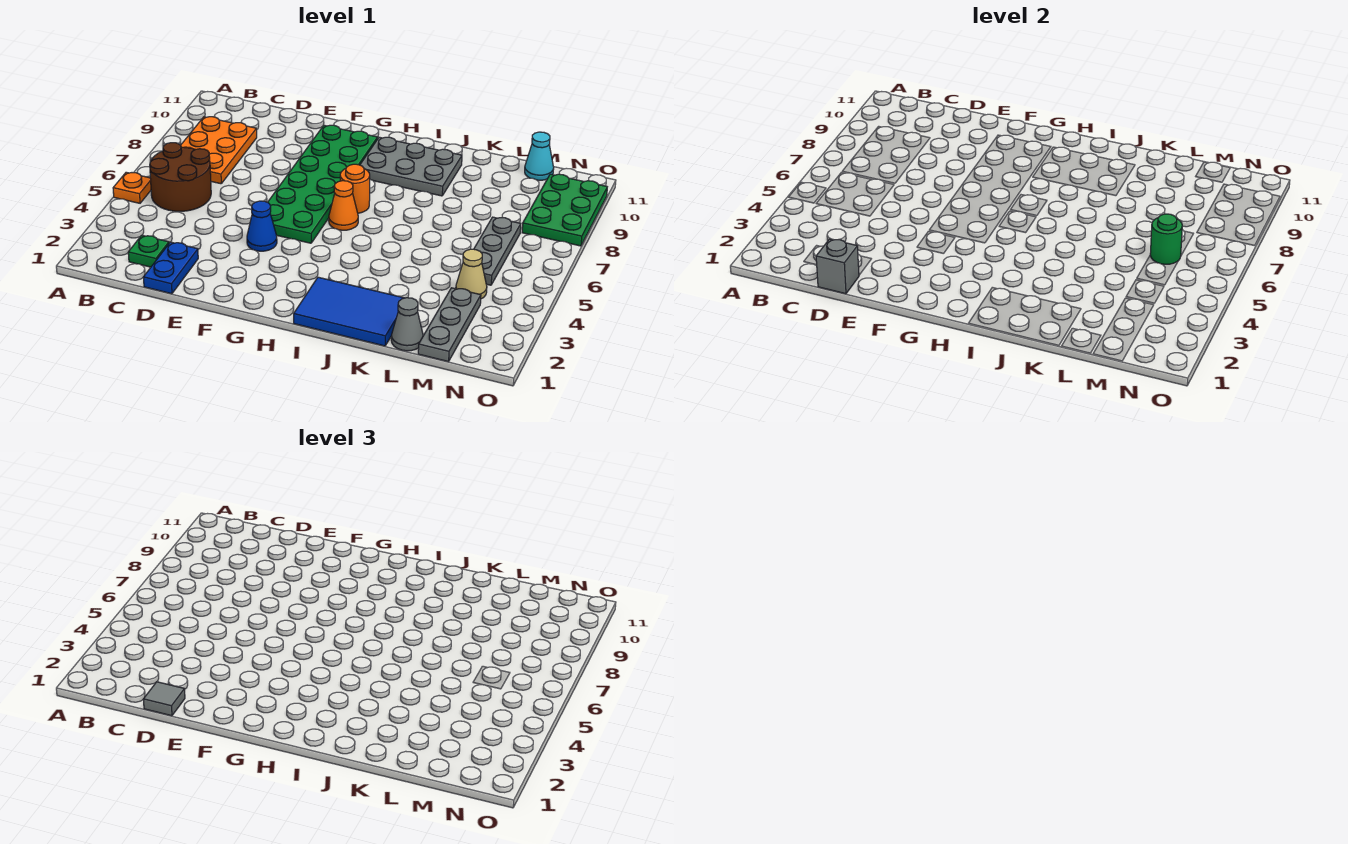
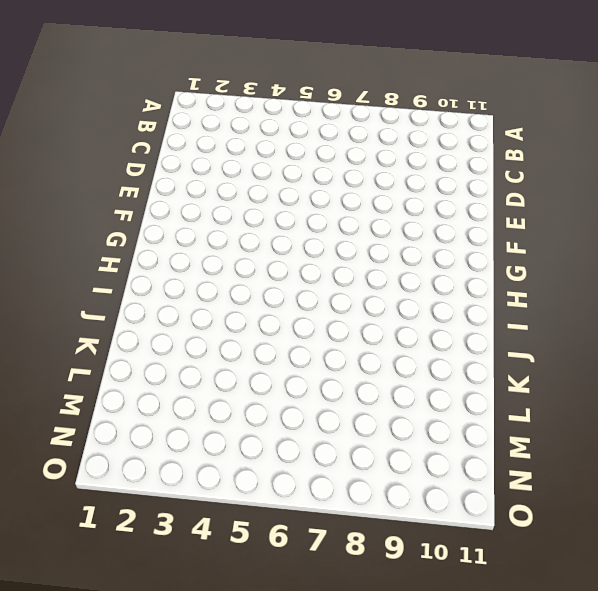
none -> orange 1x1 plate [113,172,151,203]
none -> brown 2x2 round brick [150,143,211,211]
none -> orange 2x3 plate [180,117,257,184]

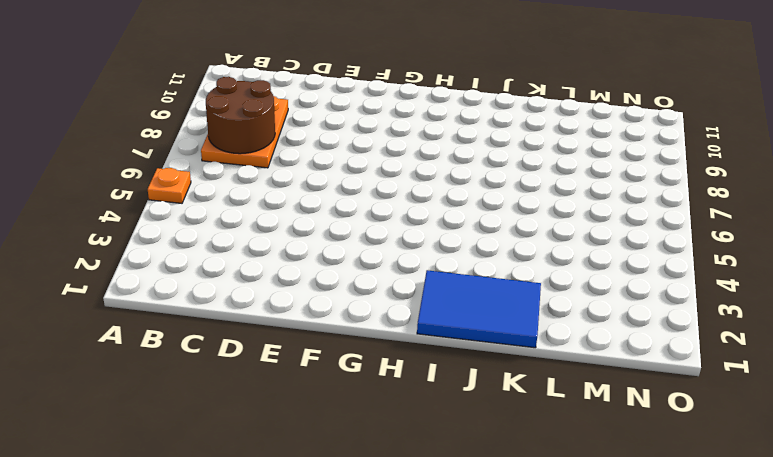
brown 2x2 round brick [206,77,275,154] -> brown 2x2 round brick moved to [150,143,211,211]
none -> green 1x1 plate [128,235,169,267]
none -> blue 1x2 plate [143,242,198,294]
none -> blue 1x1 cone [247,201,277,251]

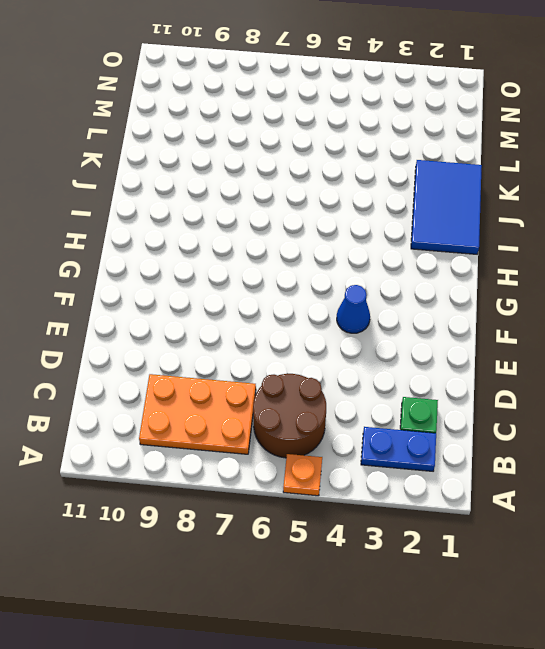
blue 1x2 plate [361,427,436,471] -> blue 1x2 plate moved to [143,242,198,294]
none -> green 2x6 plate [268,125,378,243]
none -> orange 1x1 cone [329,181,358,230]
none -> orange 1x1 round brick [340,164,370,213]

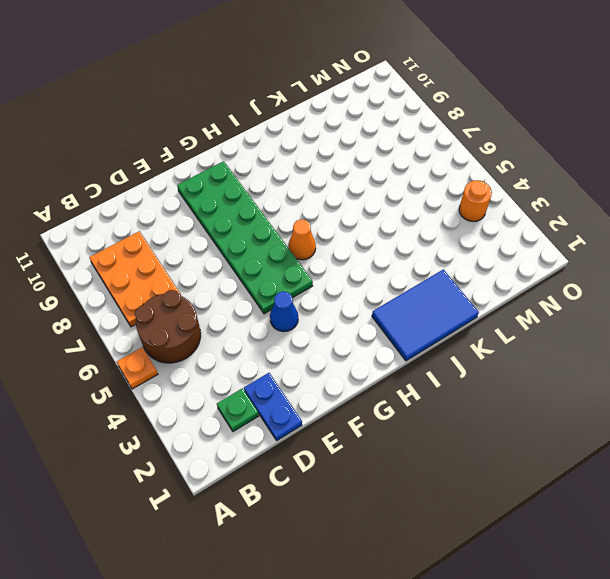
orange 1x1 round brick [459,180,492,221] -> orange 1x1 round brick moved to [340,164,370,213]
none -> grey 2x3 plate [360,137,462,196]
none -> grey 1x1 cone [391,298,423,351]
none -> grey 1x3 plate [418,288,481,362]

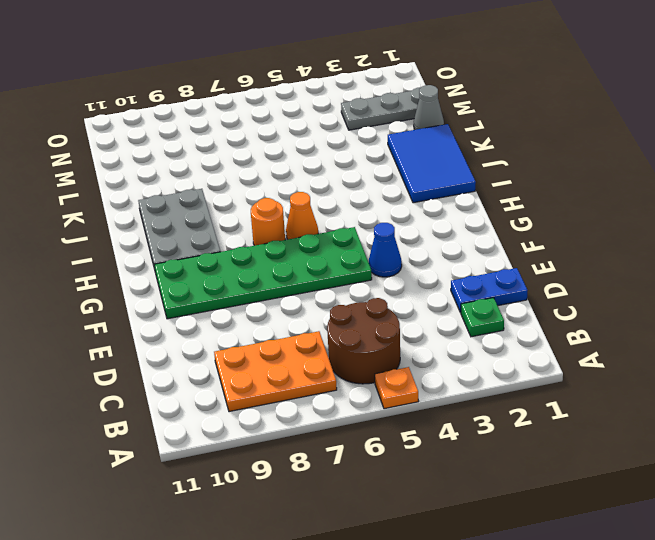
none -> tan 1x1 cone [456,249,487,299]
none -> grey 1x3 plate [474,217,521,285]
none -> cyan 1x1 cone [525,132,554,180]

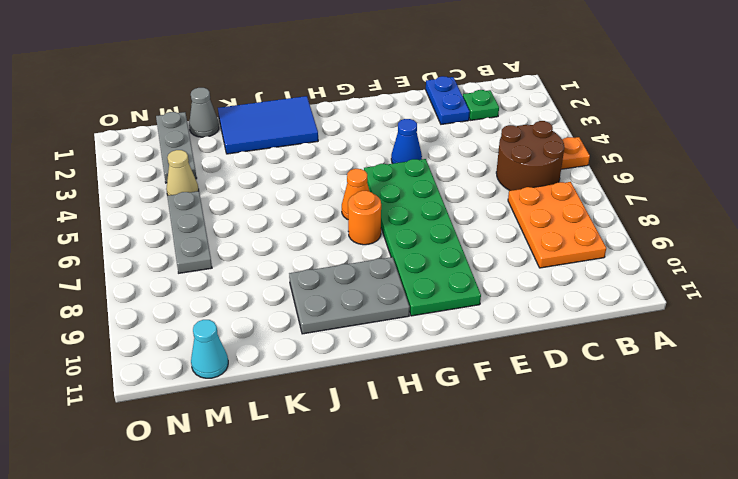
none -> green 2x3 plate [522,174,607,246]
none -> grey 1x1 brick [816,239,859,294]
none -> green 1x1 round brick [1150,214,1182,264]

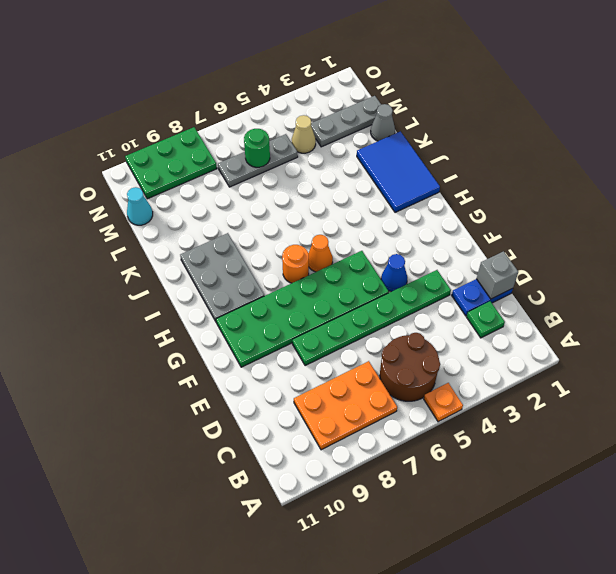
green 1x6 plate [292,270,451,366] -> none
none -> grey 1x1 tile [143,682,185,716]

